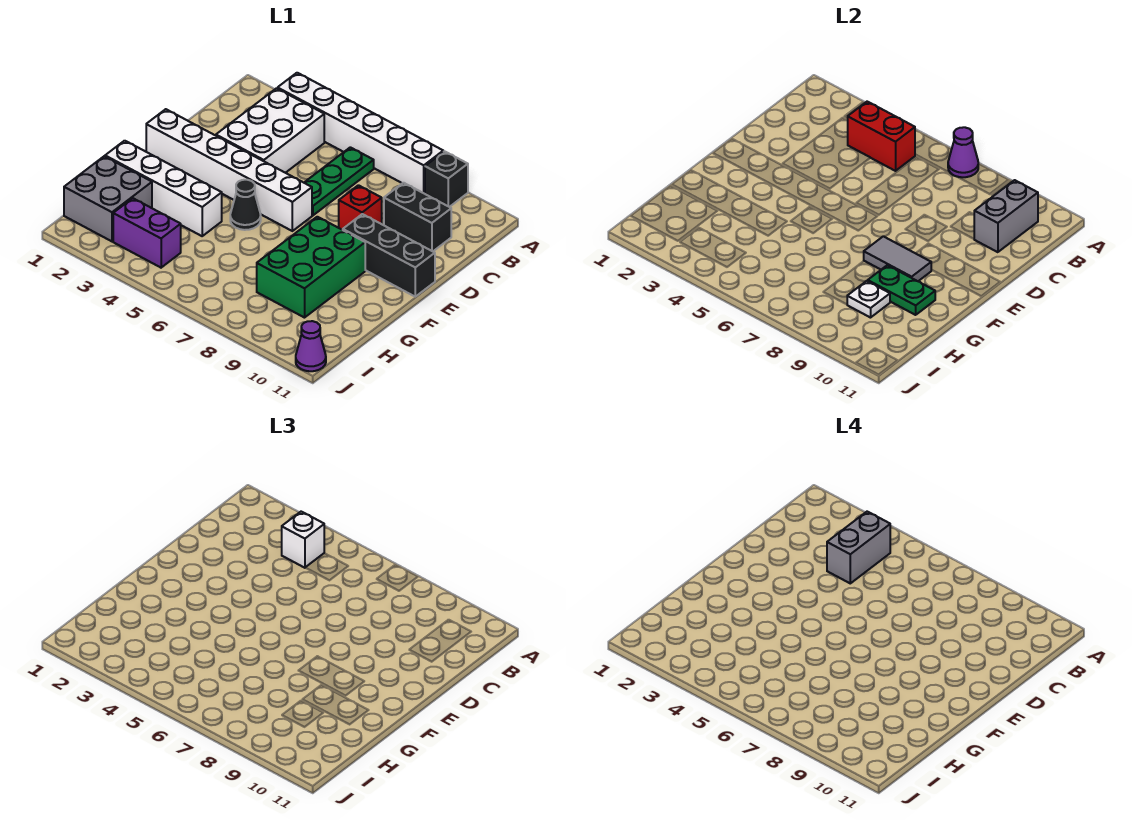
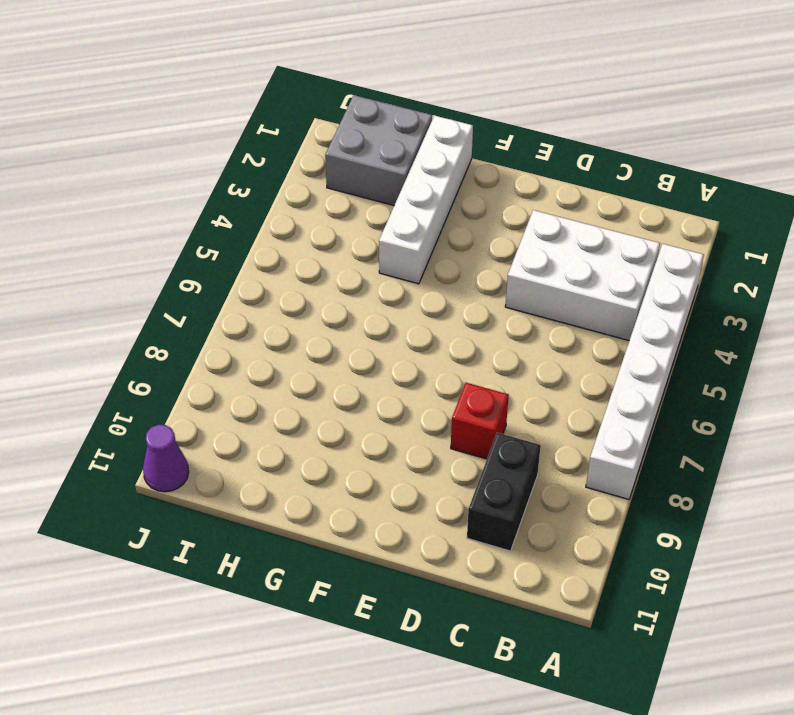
none -> black 1x1 brick [425,151,468,207]
none -> green 1x3 plate [304,147,374,215]
none -> white 1x6 brick [146,109,312,231]

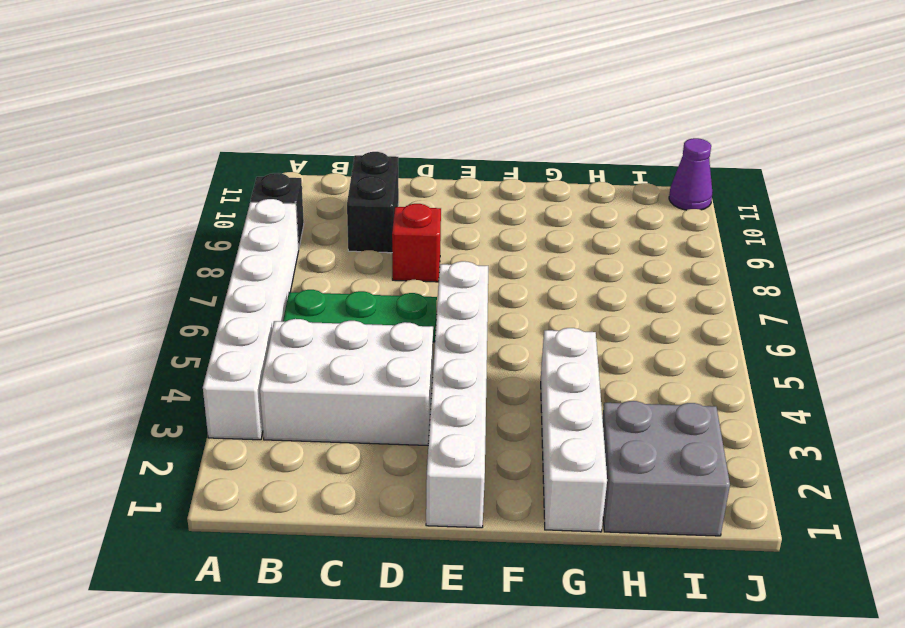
none -> black 1x3 brick [343,214,435,297]
none -> black 1x1 cone [230,180,261,230]
none -> green 2x3 brick [257,217,365,318]

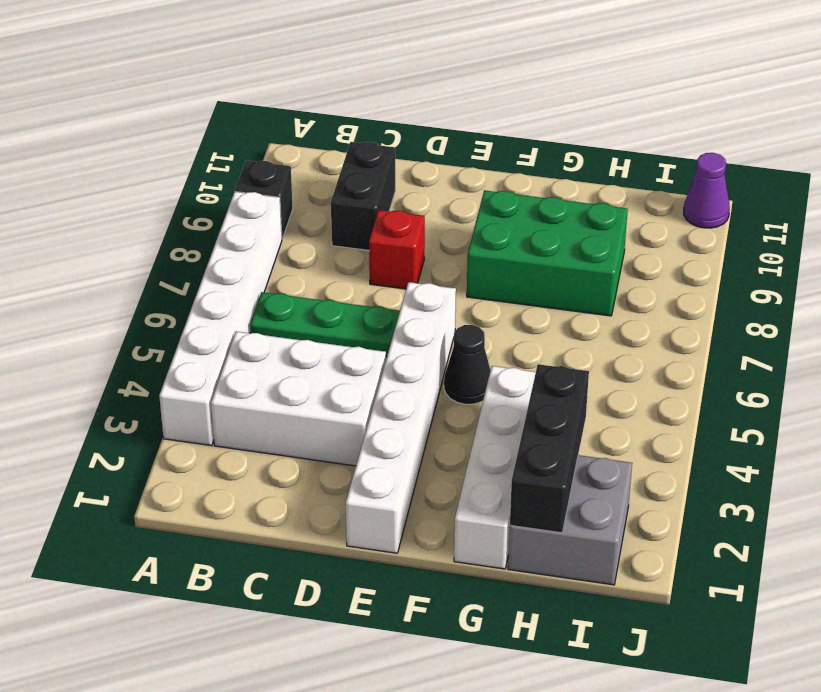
black 1x3 brick [510,364,589,533] -> black 1x3 brick moved to [343,214,435,297]
none -> purple 1x2 brick [113,198,181,268]
none -> purple 1x1 cone [948,127,978,177]
none -> red 1x2 brick [848,102,915,171]

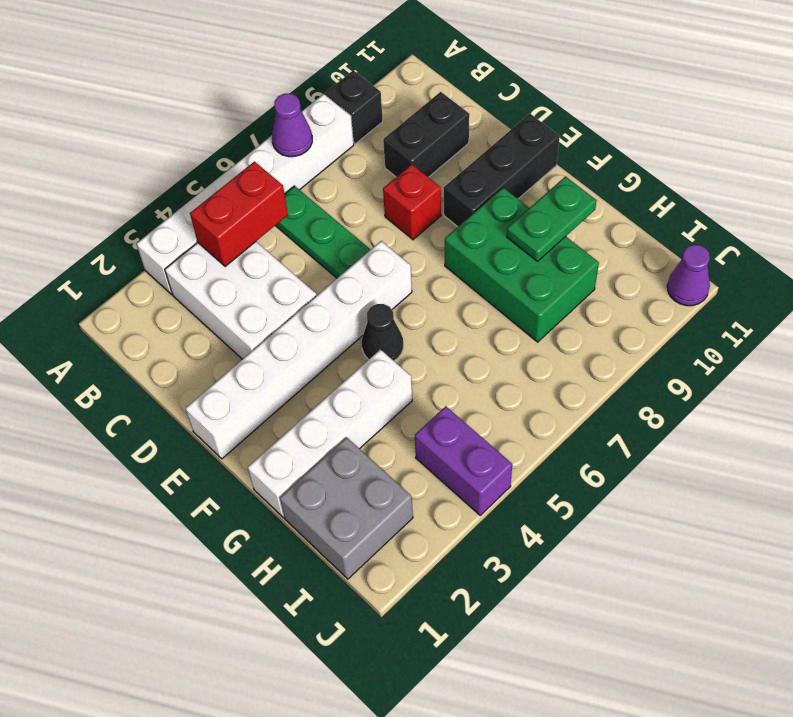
purple 1x2 brick [415,406,512,515] -> purple 1x2 brick turned to [113,198,181,268]
none -> grey 1x2 brick [974,180,1038,252]
none -> grey 1x2 tile [864,236,931,281]
none -> white 1x1 plate [847,281,890,318]

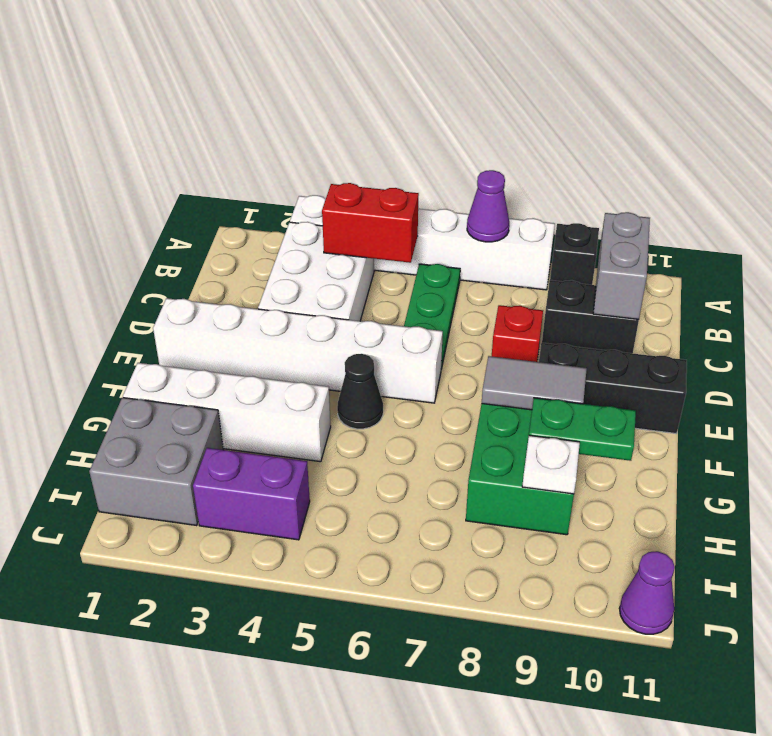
none -> white 1x1 brick [282,512,324,568]
none -> grey 1x2 brick [827,512,890,583]

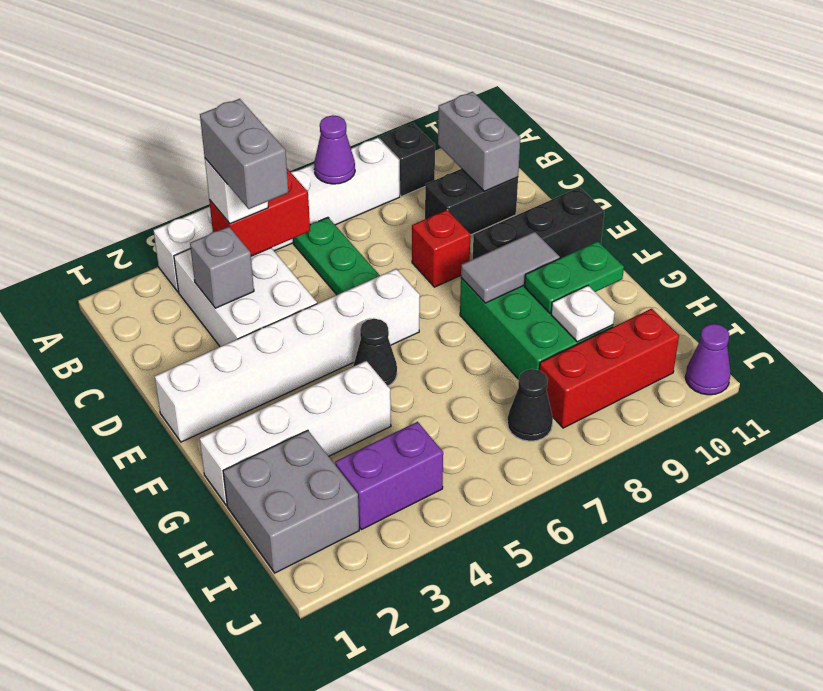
grey 1x1 brick [190,227,254,308] -> none
black 1x1 cone [507,369,553,441] -> none
red 1x3 brick [539,309,679,428] -> none

